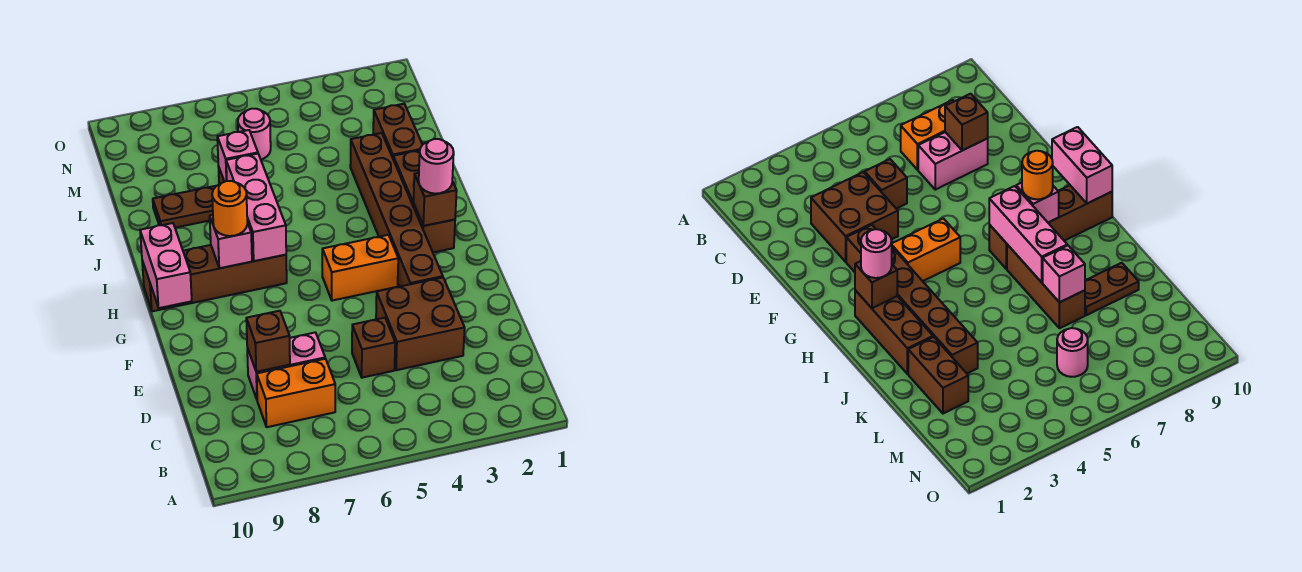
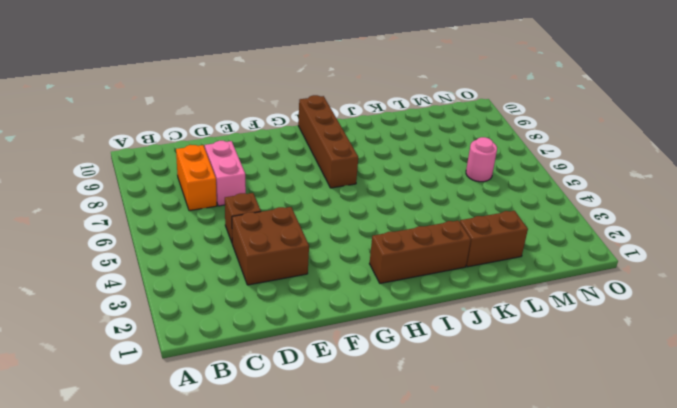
none -> brown 1x6 brick [350,133,443,287]
none -> orange 1x2 brick [322,235,398,301]
none -> brown 1x3 brick [1007,244,1085,328]

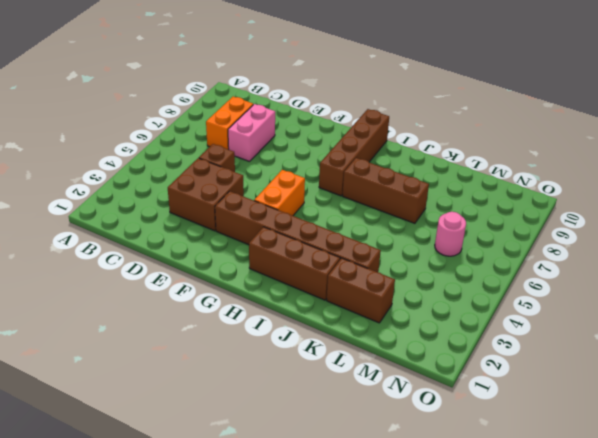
none -> brown 1x2 plate [153,186,216,228]
none -> brown 1x1 brick [246,311,290,372]
none -> pink 1x2 brick [140,223,192,308]

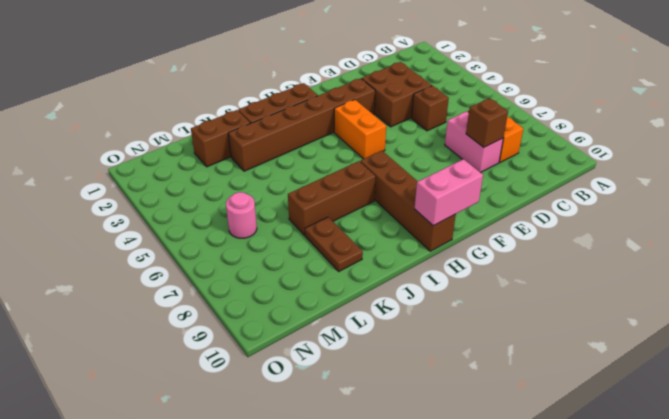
none -> brown 1x1 brick [414,173,457,226]
none -> pink 1x3 brick [226,154,286,261]
none -> pink 1x1 brick [210,215,252,268]

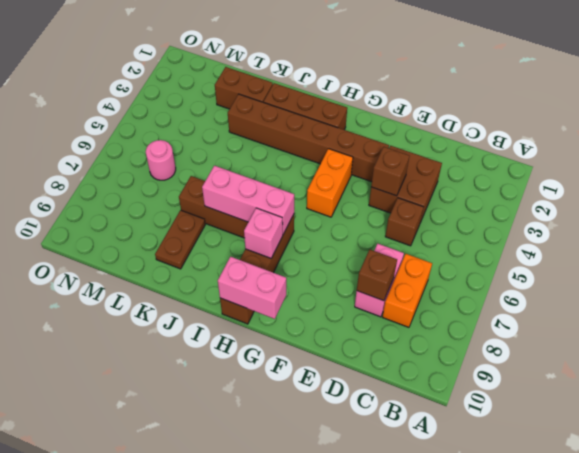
brown 1x1 brick [371,147,409,196] -> brown 1x1 brick moved to [414,173,457,226]
none -> pink 1x1 brick [217,130,258,182]
none -> pink 1x1 round brick [419,139,454,194]
none -> orange 1x1 round brick [212,181,247,236]

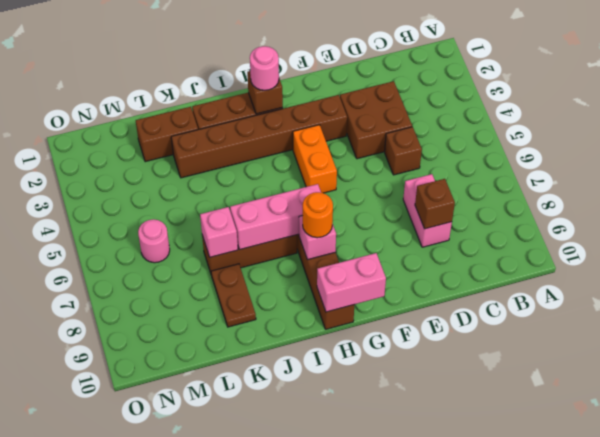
none -> orange 1x2 brick [257,359,335,427]

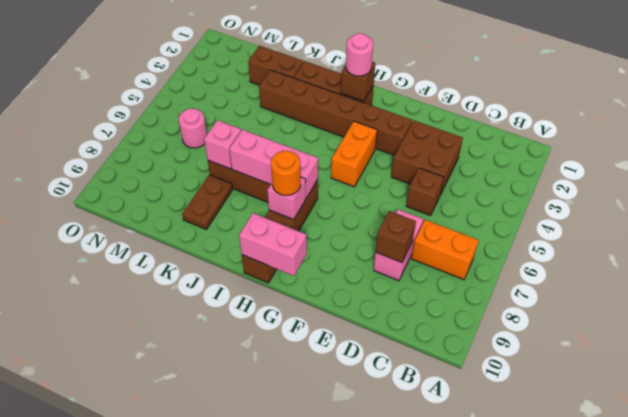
orange 1x2 brick [411,220,479,280] -> orange 1x2 brick turned to [257,359,335,427]

